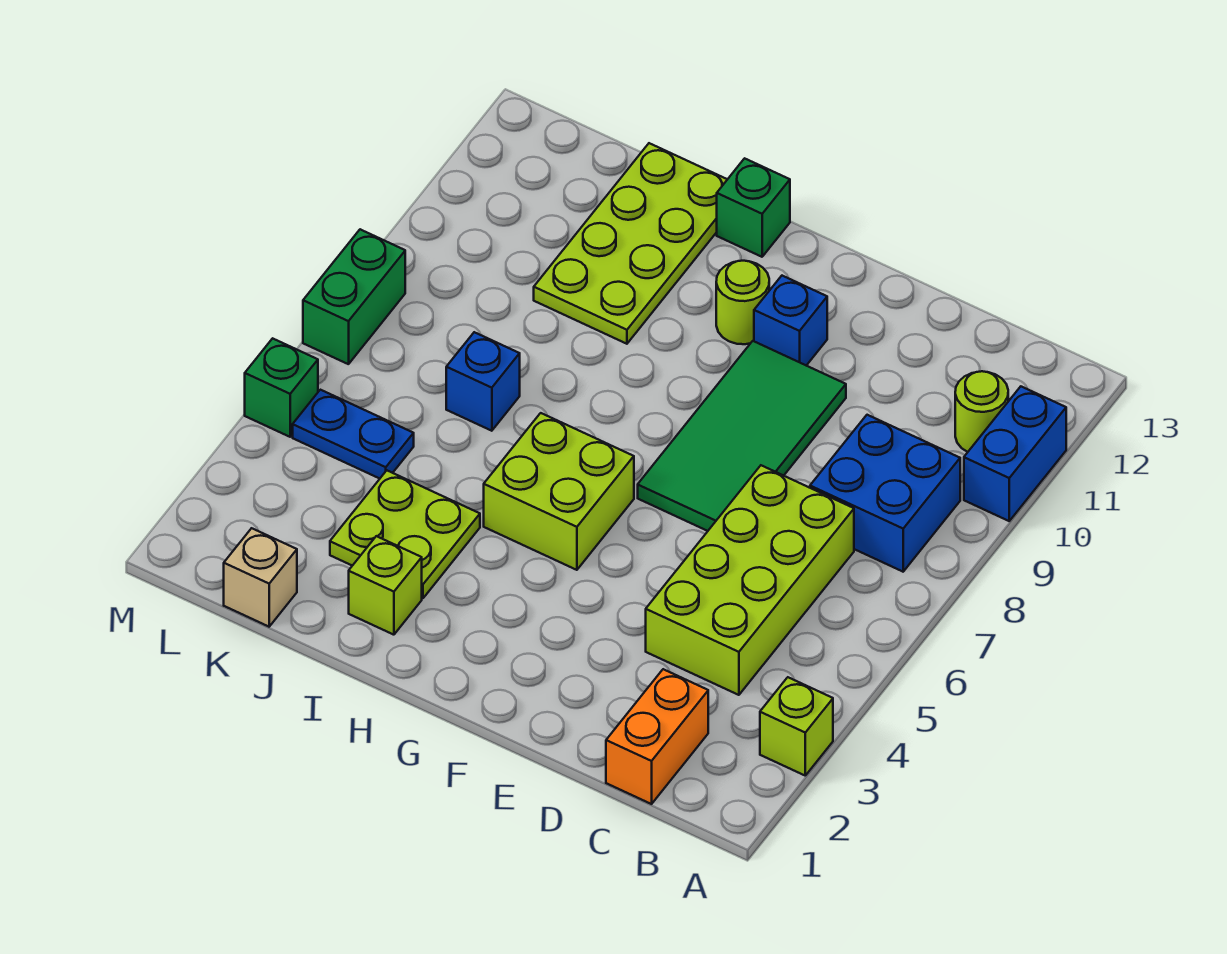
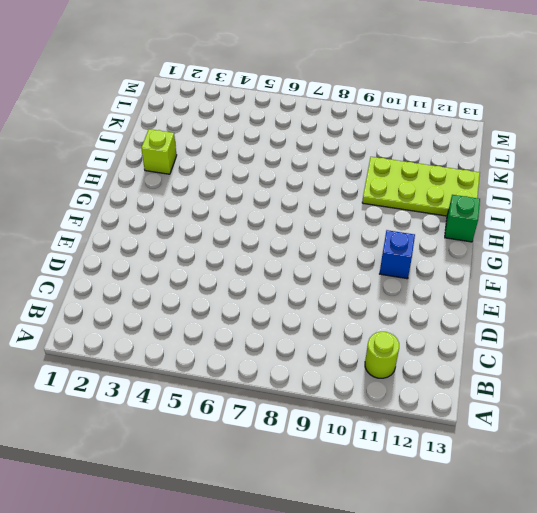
none -> lime 1x1 brick [760,677,833,775]
none -> blue 1x2 brick [964,387,1066,521]
none -> blue 2x2 brick [810,415,960,572]

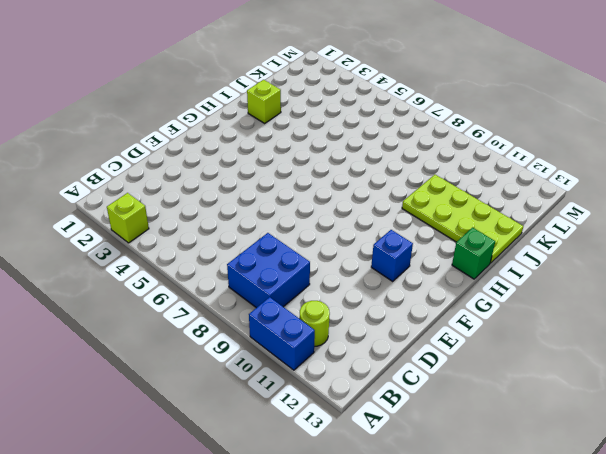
none -> orange 1x2 brick [606,669,708,804]
none -> lime 2x4 brick [646,465,854,695]
none -> green 2x4 tile [638,341,846,531]

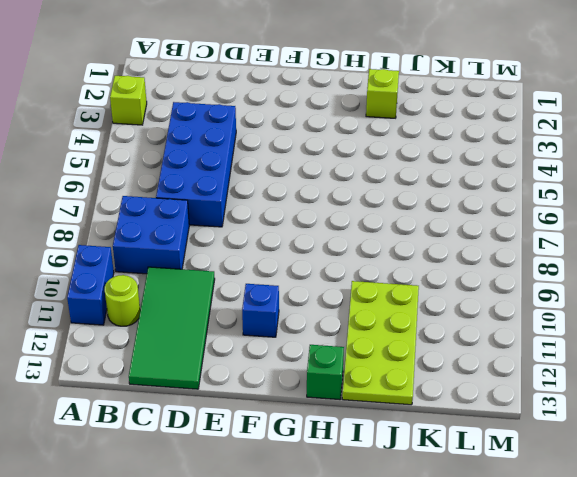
blue 2x4 brick [156,102,236,227] -> lime 2x4 brick [646,465,854,695]
green 2x4 tile [129,267,215,389] -> green 2x4 tile moved to [638,341,846,531]
none -> orange 1x2 brick [606,669,708,804]
none -> lime 2x2 brick [484,413,634,570]
none -> lime 1x1 round brick [716,261,769,344]

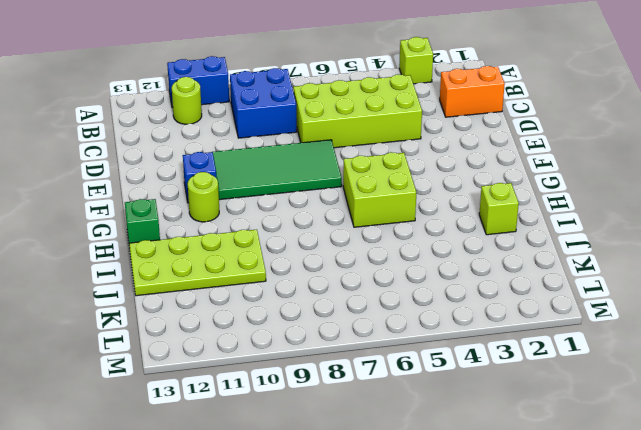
none -> lime 2x2 plate [330,471,480,598]
none -> blue 1x1 brick [446,332,520,431]
none -> tan 1x1 brick [224,528,297,627]

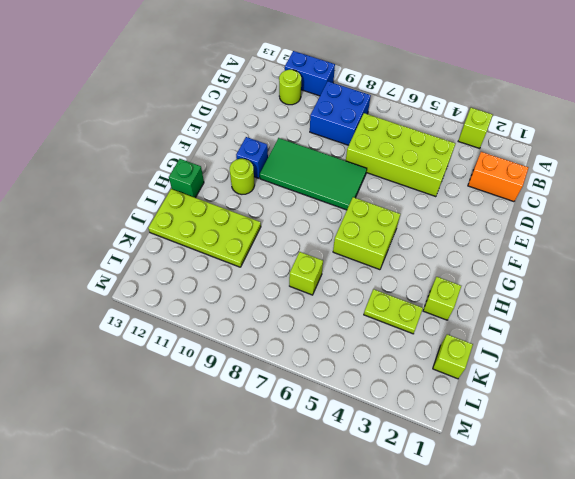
lime 1x2 plate [364,289,423,334] -> lime 2x2 plate [330,471,480,598]
lime 1x1 brick [289,252,323,295] -> blue 1x1 brick [446,332,520,431]
lime 1x1 brick [433,334,473,379] -> tan 1x1 brick [224,528,297,627]
none -> blue 1x2 plate [293,390,414,479]
none -> green 1x1 brick [245,338,318,437]
none -> green 1x2 brick [303,229,405,364]

